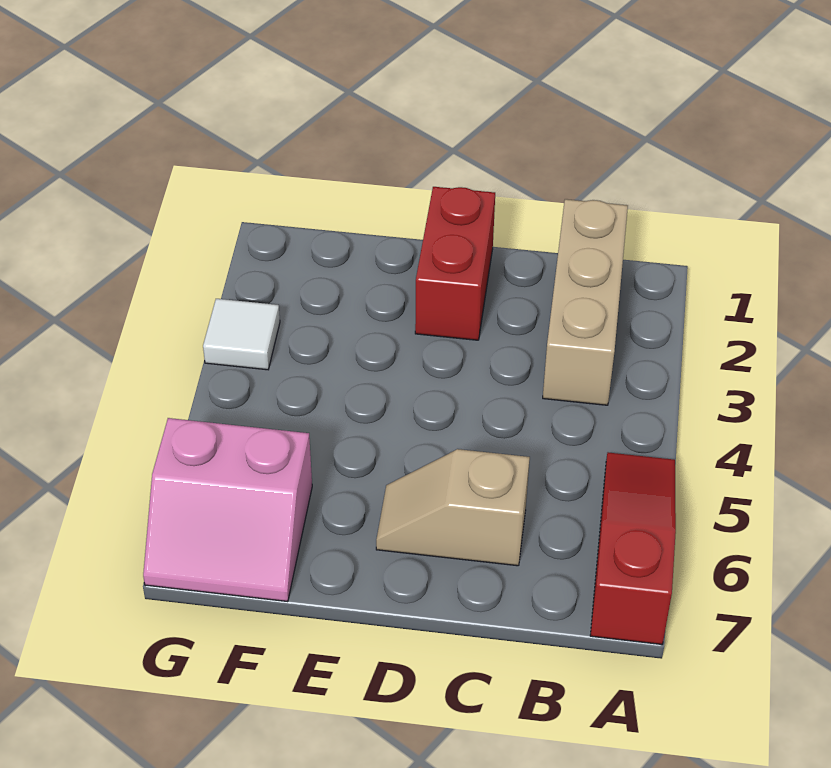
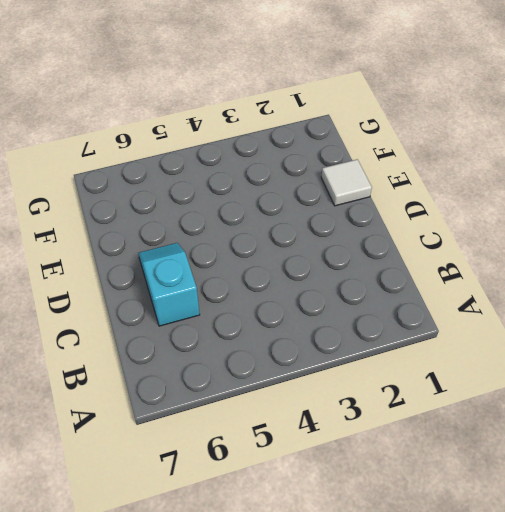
cyan 1x2 slope [138,243,200,326] -> tan 1x2 slope [376,449,530,566]
white 1x1 tile [321,159,372,206] -> white 1x1 tile moved to [203,299,280,370]
none -> red 1x3 slope [590,452,676,644]
none -> tan 1x3 brick [543,199,628,405]

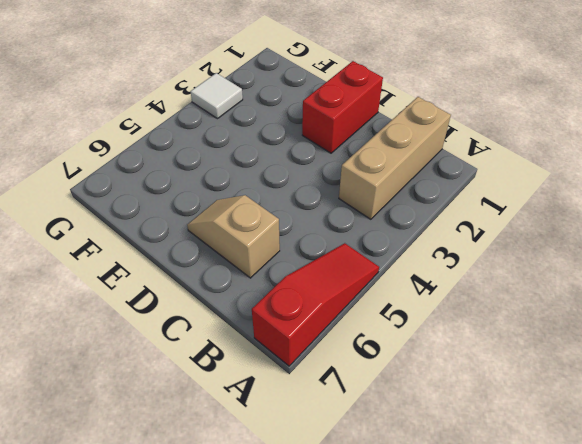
none -> pink 2x2 slope [143,418,312,602]

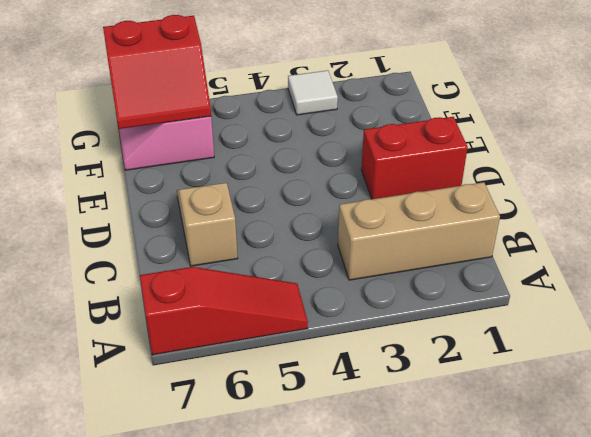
red 2x2 slope [103,15,211,129] -> none

